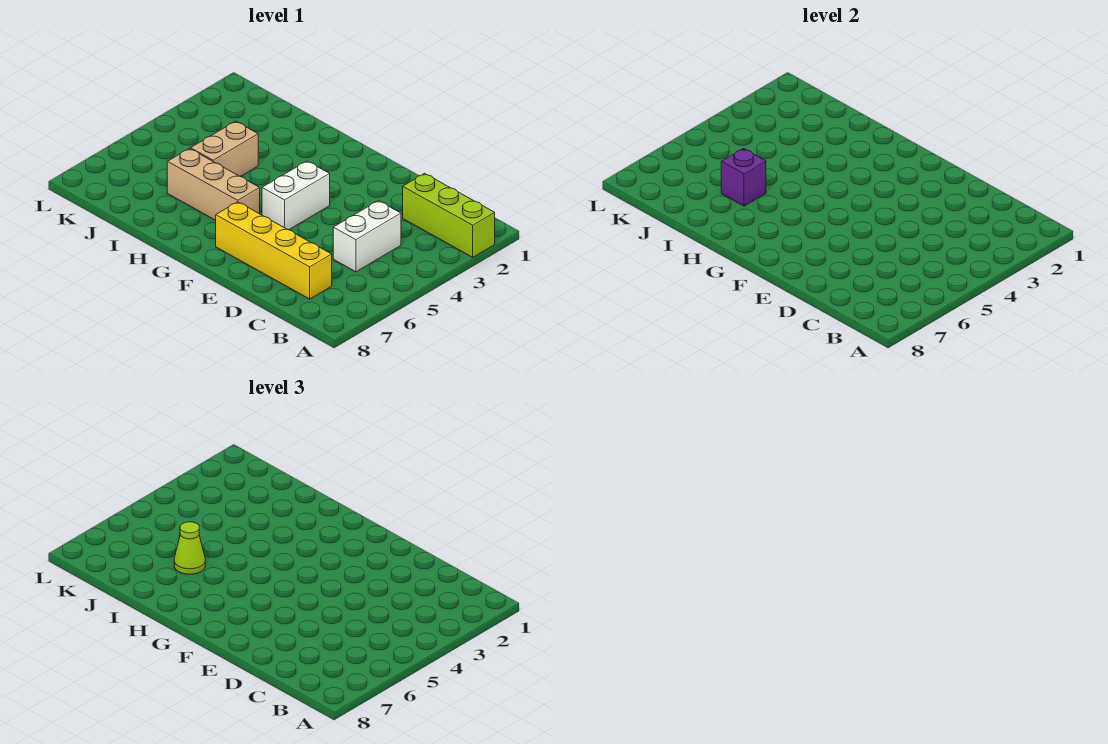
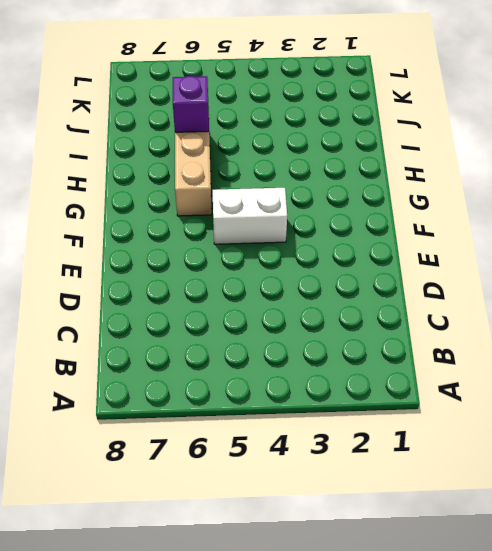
none -> lime 1x3 brick [403,173,495,257]
none -> white 1x2 brick [333,201,401,272]

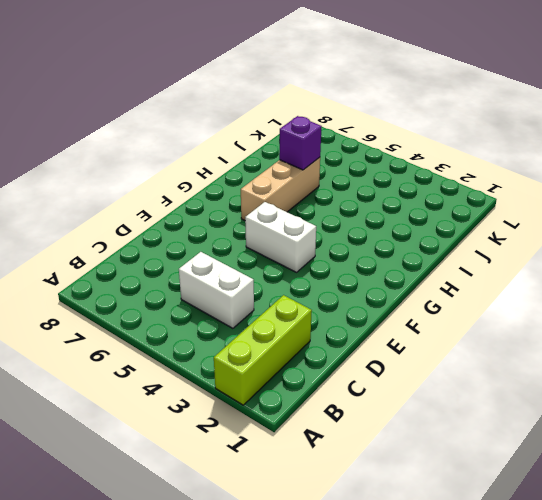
none -> yellow 1x4 brick [216,202,332,299]
none -> tan 1x2 brick [191,121,258,177]

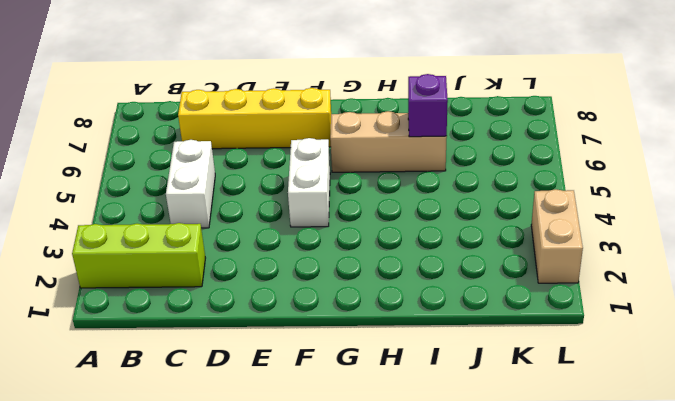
tan 1x2 brick [531,189,583,283] -> tan 1x2 brick moved to [191,121,258,177]
none -> lime 1x1 cone [174,522,205,574]

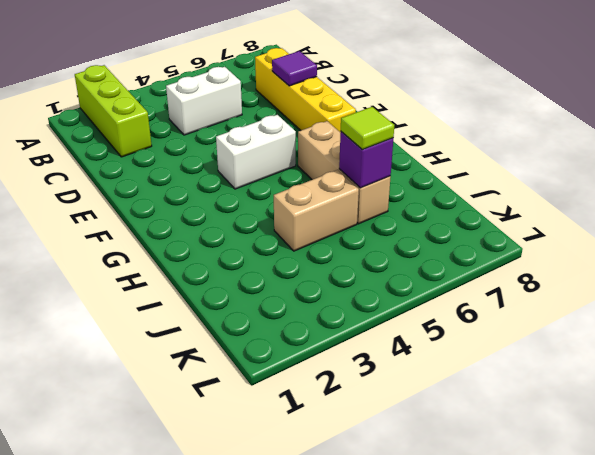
purple 1x1 tile [272,51,317,86] -> none
lime 1x1 tile [341,107,394,149] -> lime 1x1 cone [174,522,205,574]

